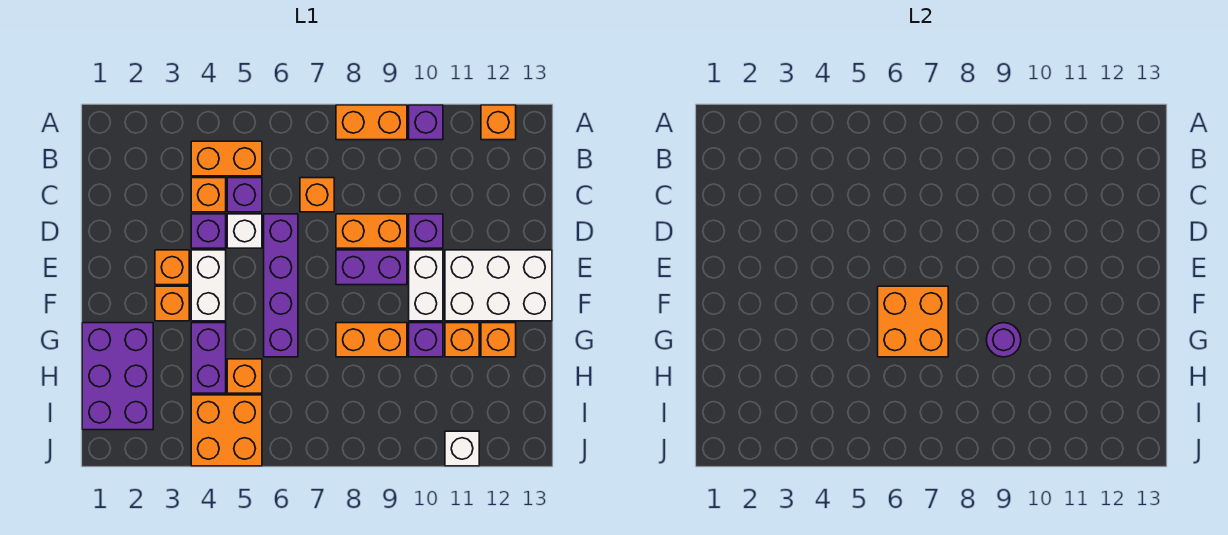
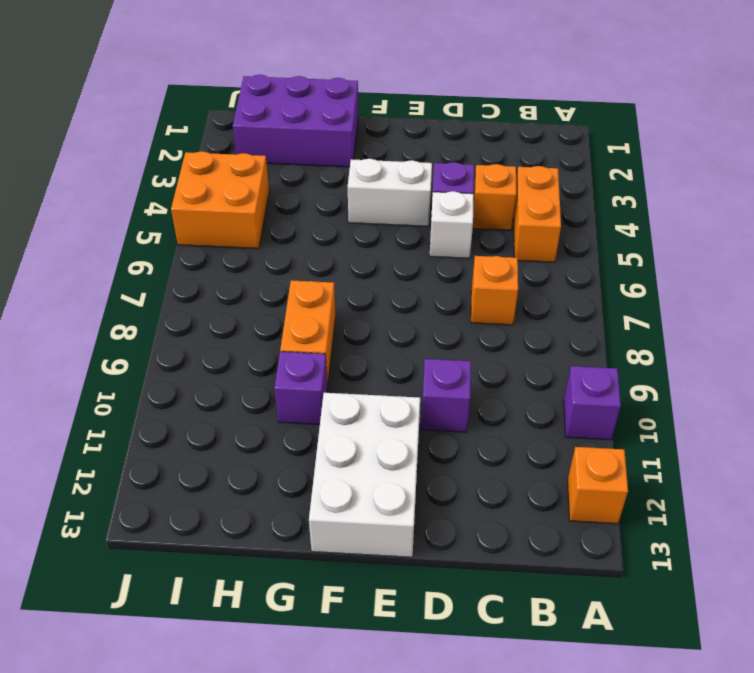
none -> orange 1x2 brick [336,105,407,140]
none -> purple 1x1 brick [227,178,262,212]
none -> purple 1x4 brick [264,214,298,357]

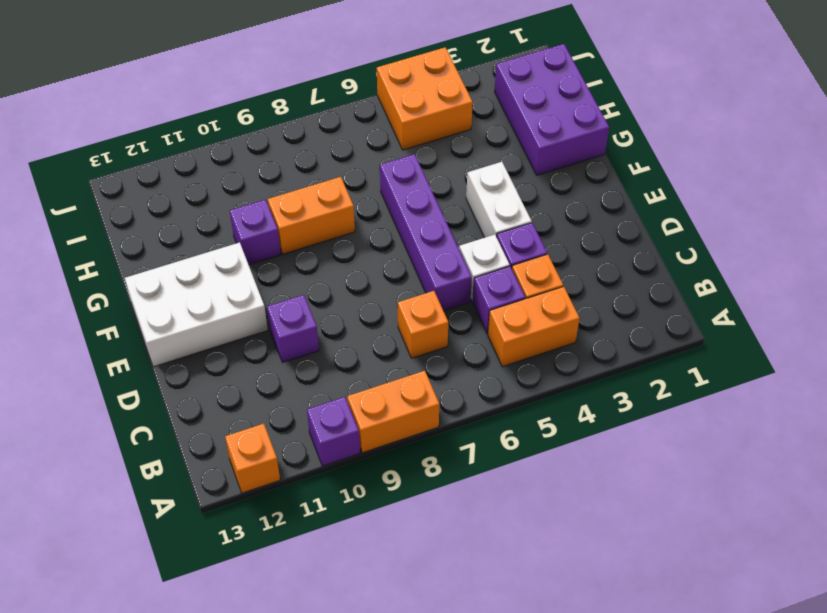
none -> orange 1x2 brick [336,214,407,248]
none -> orange 1x1 brick [155,250,189,285]
none -> purple 1x2 brick [336,250,407,285]

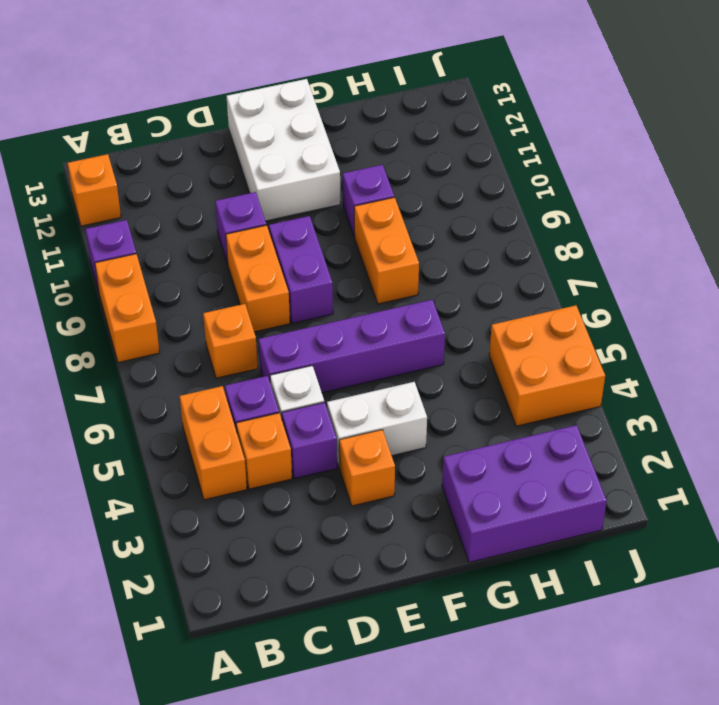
none -> white 1x2 brick [409,250,443,321]
none -> orange 1x1 brick [155,286,189,321]
none -> purple 1x2 brick [191,323,226,393]

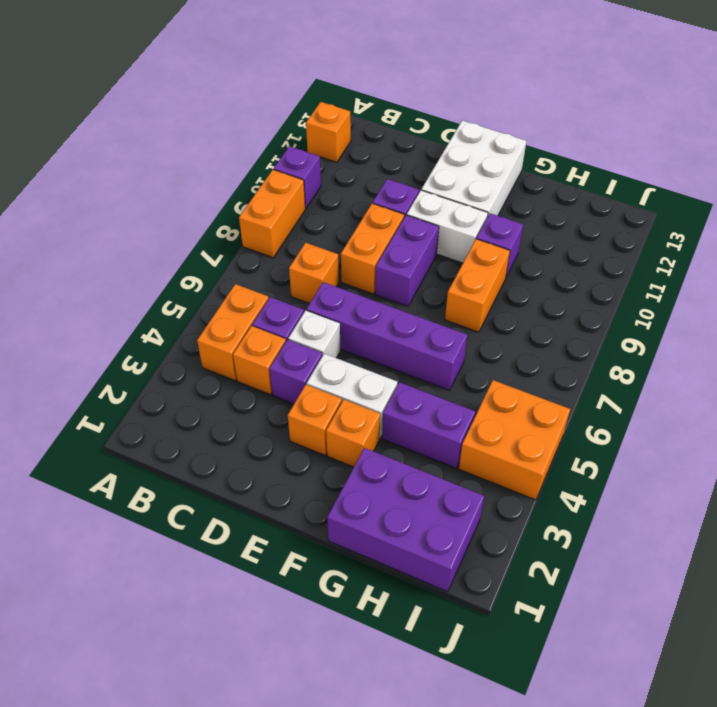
none -> orange 1x1 brick [445,323,479,357]
none -> orange 1x1 brick [481,323,516,357]
none -> orange 1x1 brick [227,359,262,393]

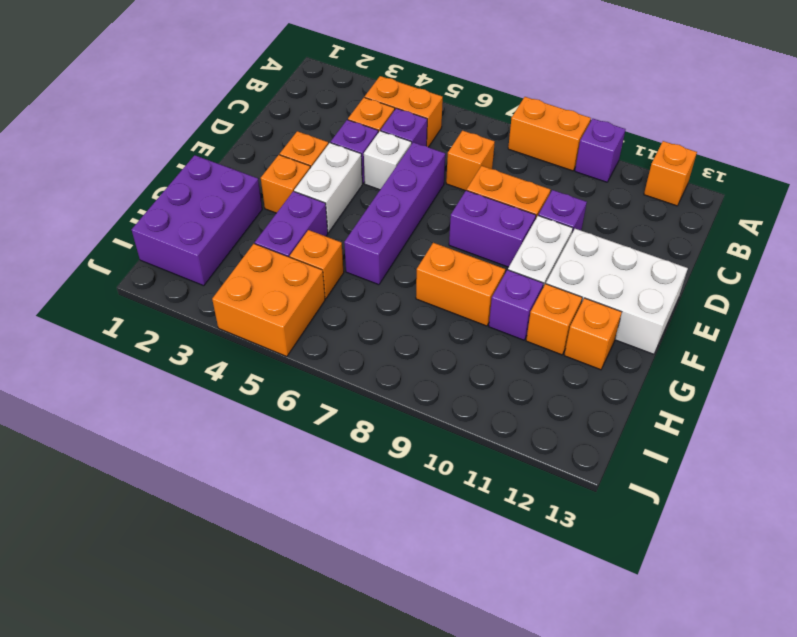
none -> white 1x1 brick [445,431,479,466]
none -> orange 2x2 brick [878,286,948,357]
none -> purple 1x1 round brick [986,323,1021,357]

